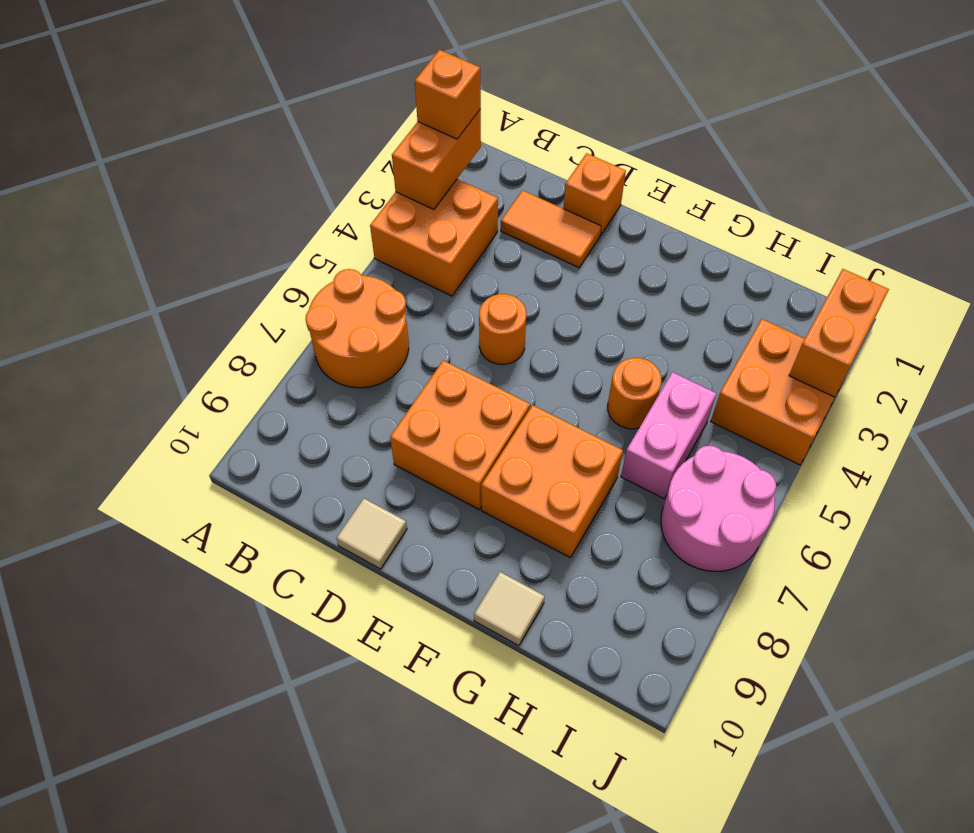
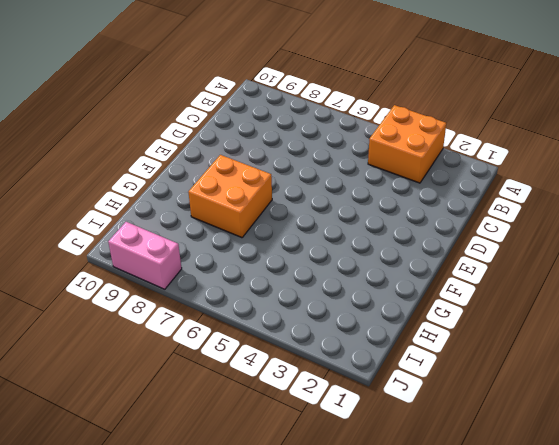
pink 1x2 brick [108,222,182,289] -> pink 1x2 brick moved to [621,372,717,498]
none -> orange 2x2 round brick [306,269,409,388]
none -> orange 1x2 tile [501,190,601,268]
none -> orange 1x1 brick [563,153,626,235]

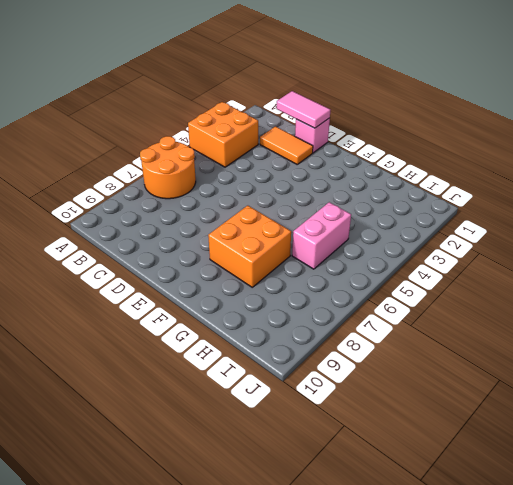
pink 1x2 tile [277,91,330,128] -> none
pink 1x1 brick [295,118,330,153] -> orange 1x1 brick [563,153,626,235]
none -> orange 1x1 round brick [479,294,526,365]
none -> orange 2x2 brick [390,360,530,509]
none -> tan 1x1 tile [336,499,407,569]

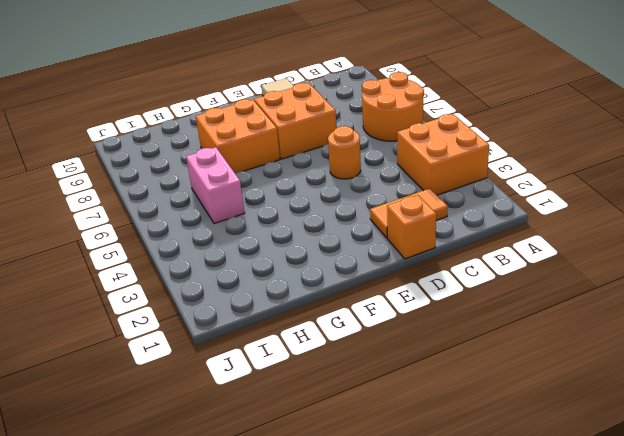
none -> orange 1x1 round brick [608,358,661,429]
none -> tan 1x1 tile [474,572,545,646]
none -> orange 2x2 brick [711,319,840,465]

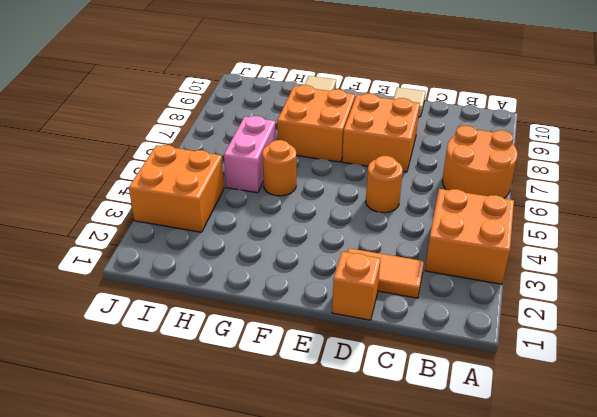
none -> pink 2x2 round brick [661,446,776,571]
none -> orange 1x2 brick [392,109,481,209]
none -> orange 1x2 brick [789,269,889,397]

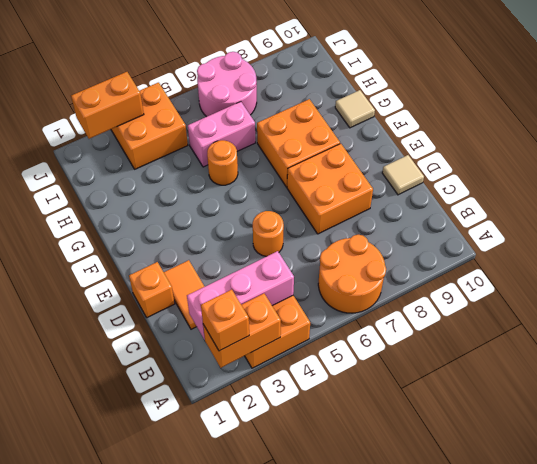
pink 1x3 brick [187,251,294,340] -> none

